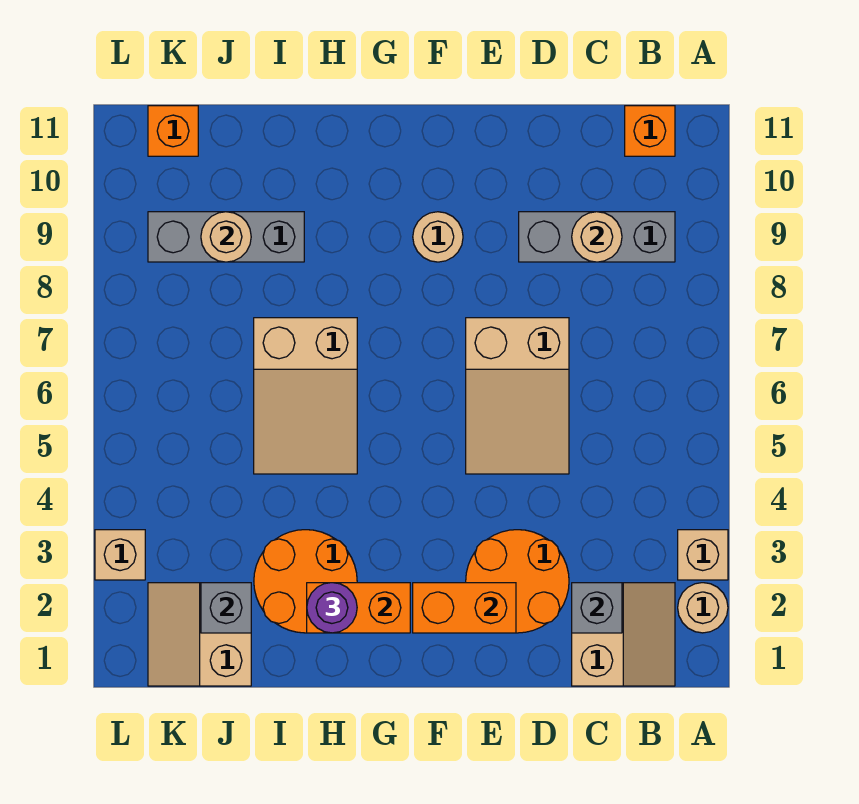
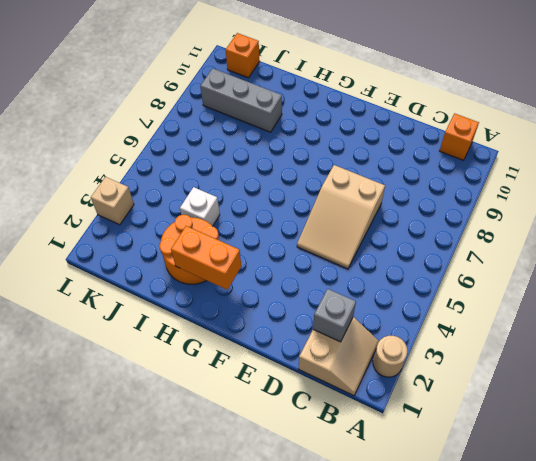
white 1x1 brick [180,187,220,226] -> none
none -> tan 1x1 brick [678,530,728,580]
none -> grey 1x3 brick [519,212,675,262]
none -> orange 2x2 round brick [466,530,569,633]

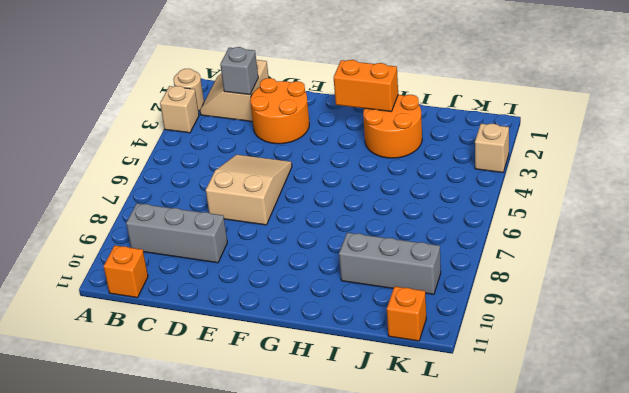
none -> tan 1x1 round brick [413,212,463,262]
none -> tan 2x3 slope [254,318,357,474]
none -> tan 2x2 slope [148,583,251,686]

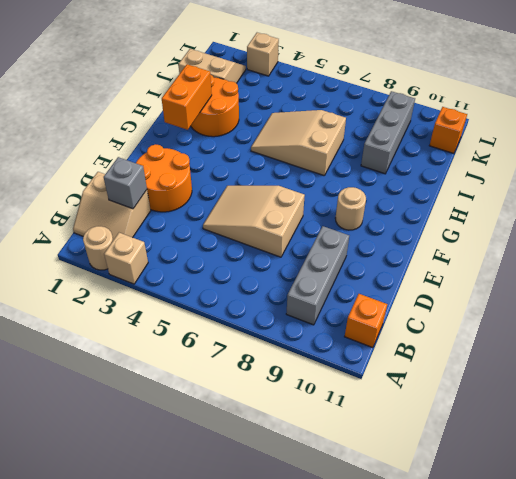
none -> tan 1x1 round brick [572,212,622,262]
none -> orange 1x2 brick [413,583,516,633]
none -> grey 1x1 brick [201,583,251,633]

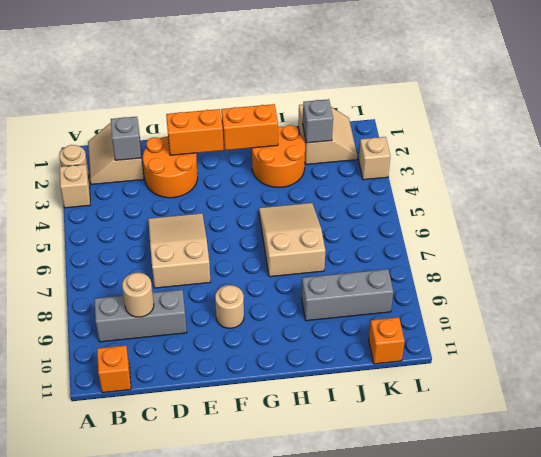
none -> tan 1x1 round brick [201,212,251,262]
none -> purple 1x1 round brick [307,583,357,633]

